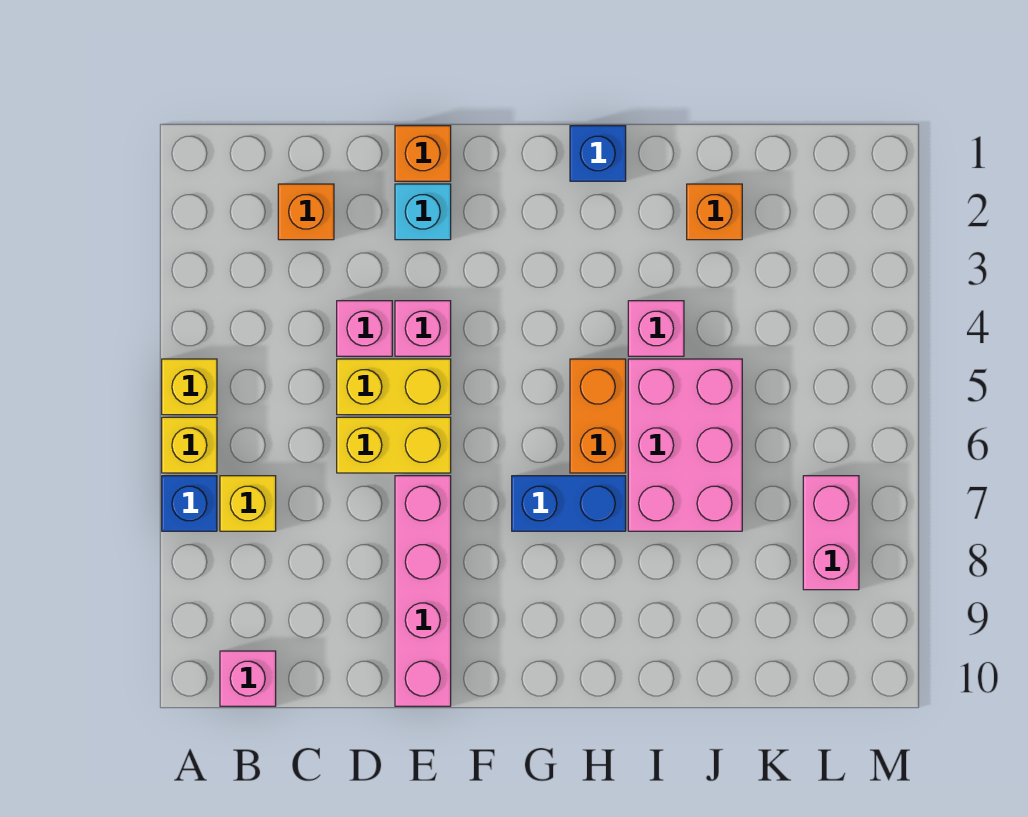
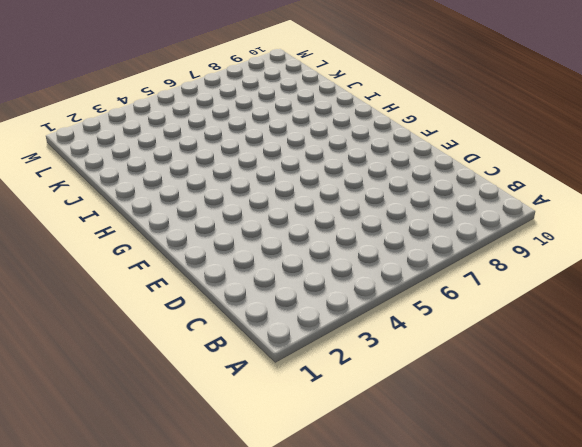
none -> yellow 1x1 brick [162,359,217,415]
none -> yellow 1x1 brick [162,417,217,473]
none -> blue 1x1 brick [162,476,217,531]

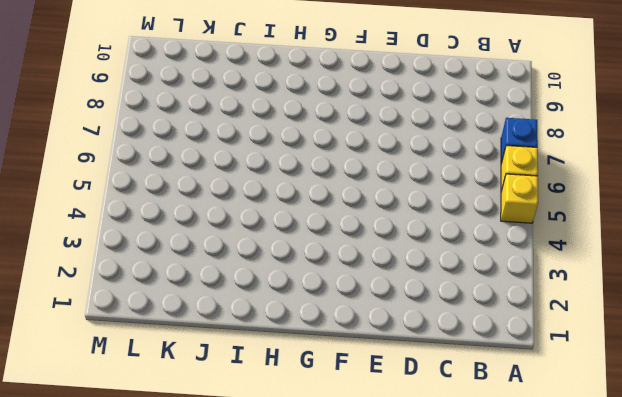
none -> yellow 1x1 brick [220,476,276,531]
none -> pink 1x1 brick [220,651,276,706]
none -> orange 1x1 brick [278,184,334,240]

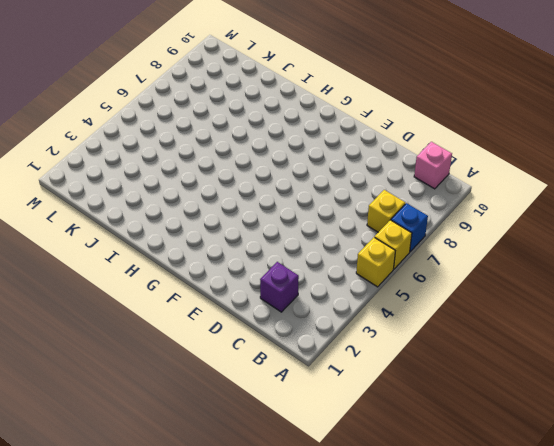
purple 1x1 brick [260,262,299,312] -> orange 1x1 brick [278,184,334,240]
none -> pink 1x1 brick [337,301,392,356]
none -> yellow 1x2 brick [337,359,451,415]
none -> yellow 1x2 brick [337,417,451,473]

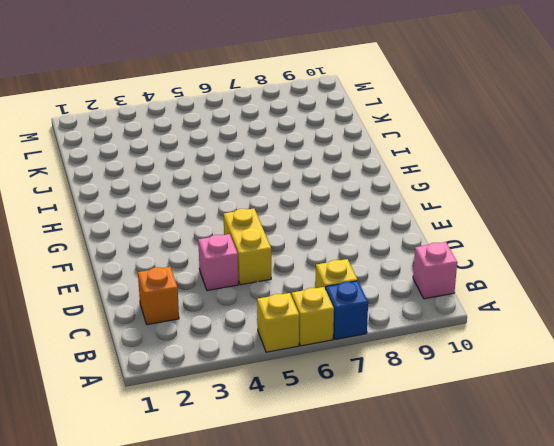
none -> yellow 1x2 brick [337,417,451,473]
none -> orange 1x1 brick [395,126,451,181]
none -> cyan 1x1 brick [395,184,451,240]

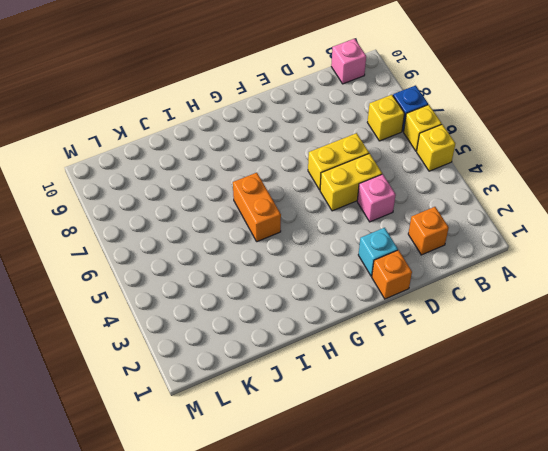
none -> pink 1x1 brick [395,301,451,356]
none -> pink 1x4 brick [395,476,451,706]
none -> blue 1x2 brick [512,476,626,531]

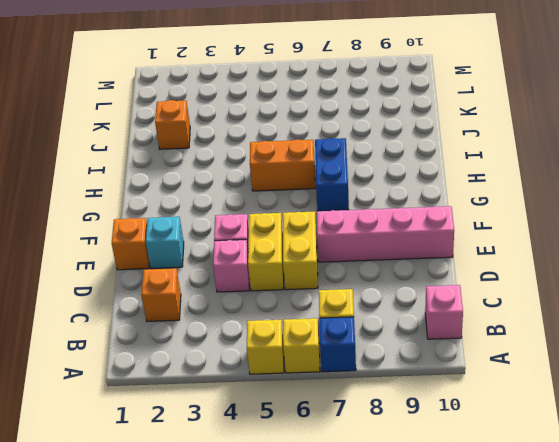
none -> blue 1x1 brick [570,126,626,181]
none -> pink 1x1 brick [628,301,684,356]
none -> pink 2x3 brick [628,359,742,531]

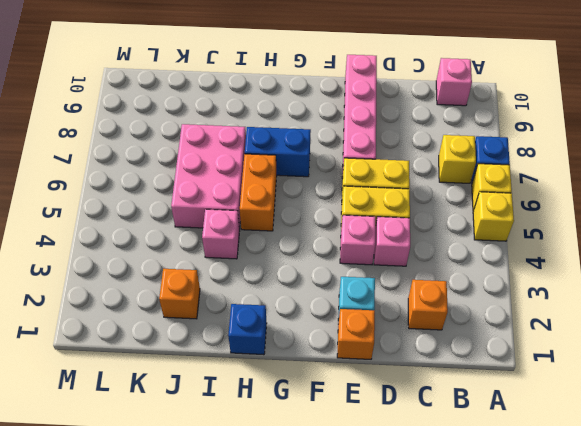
none -> pink 1x2 brick [803,476,859,590]

